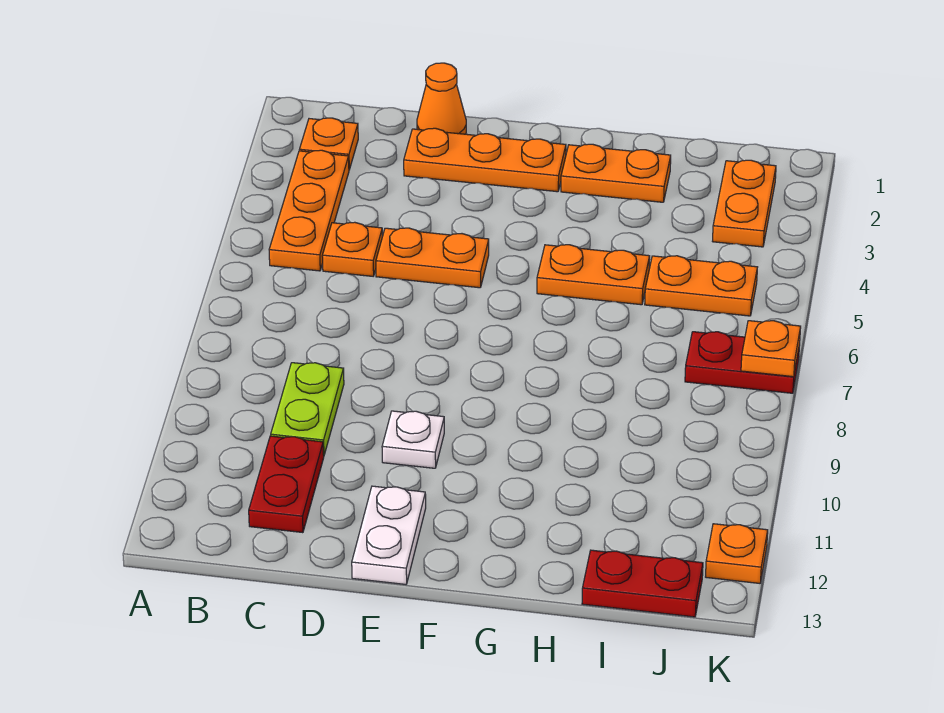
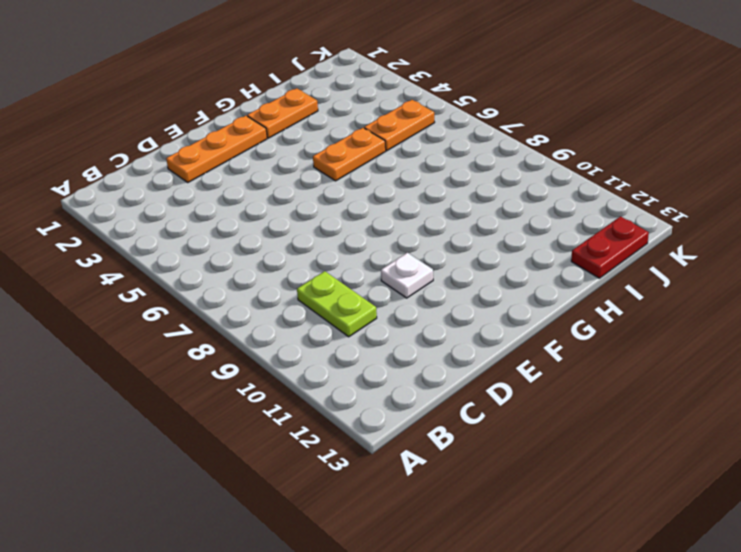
none -> orange 1x1 plate [299,118,358,170]
none -> orange 1x3 plate [269,150,349,271]
none -> orange 1x1 plate [322,222,382,276]

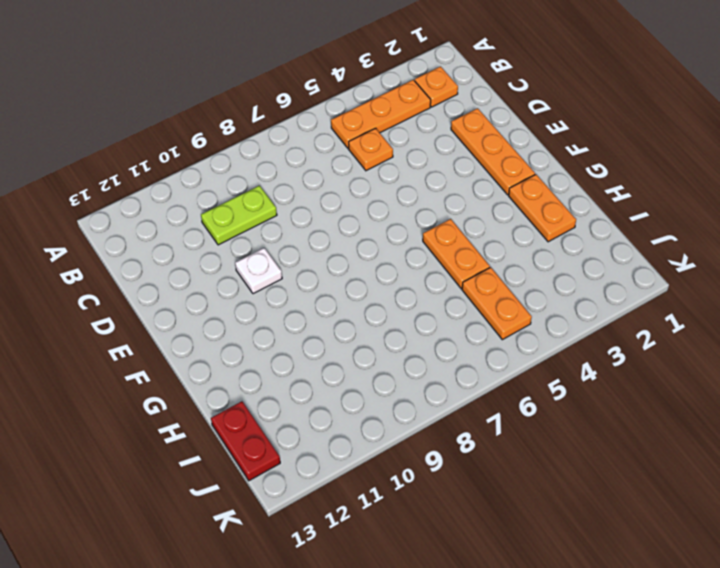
none -> red 1x2 plate [249,436,324,533]
none -> orange 1x1 cone [417,63,466,134]
none -> orange 1x2 plate [376,228,489,288]

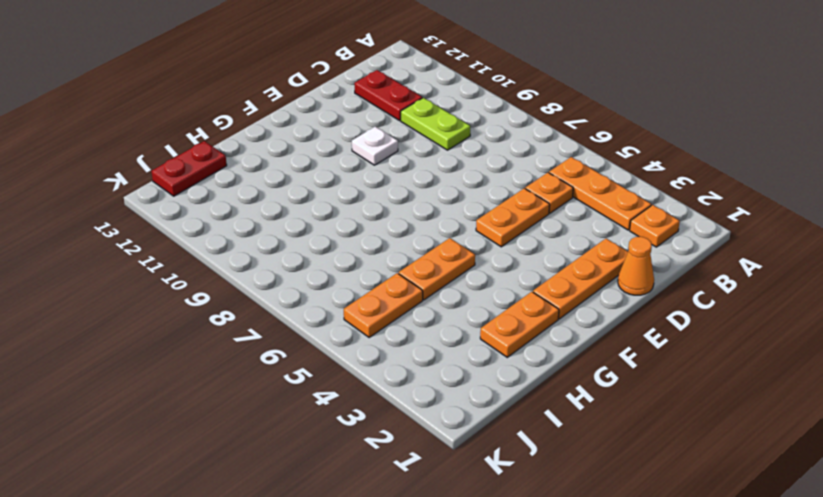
none -> white 1x2 plate [352,486,426,584]
none -> orange 1x2 plate [713,160,776,247]
none -> red 1x2 plate [685,332,800,393]

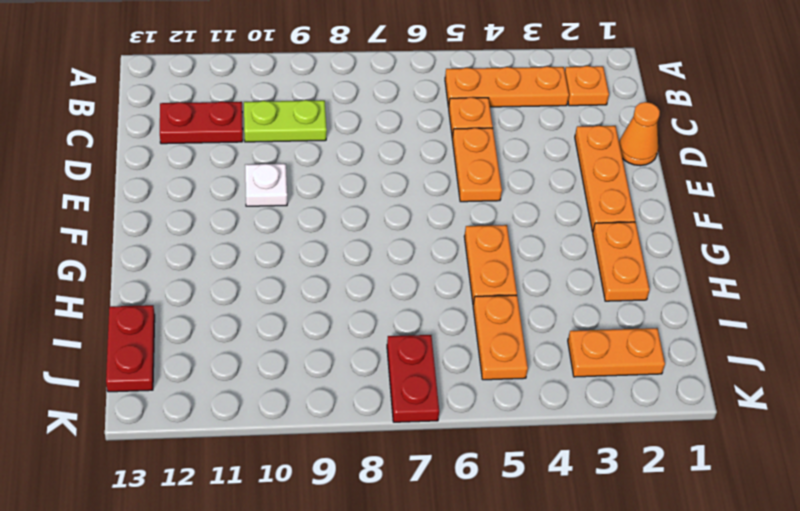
none -> white 1x2 plate [352,486,426,584]
none -> orange 1x1 plate [706,524,768,583]
none -> orange 1x1 plate [741,321,801,377]

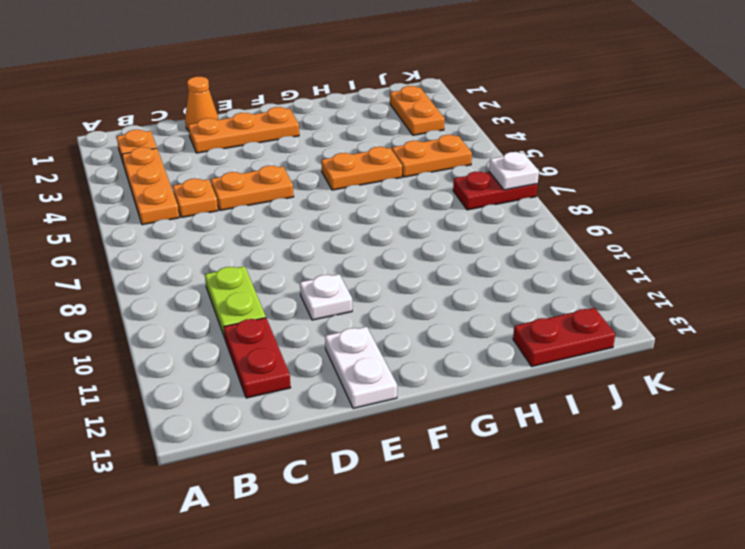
white 1x1 plate [489,152,539,190] -> orange 1x1 plate [741,321,801,377]
none -> orange 1x2 plate [561,144,671,202]
none -> orange 1x1 plate [706,524,768,583]

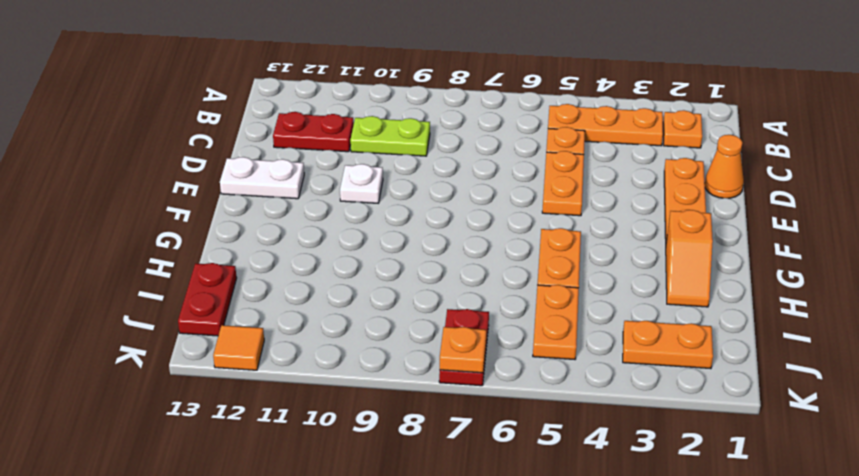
orange 1x2 slope [666,210,713,307] -> orange 1x2 plate [561,144,671,202]
orange 1x1 tile [213,325,264,370] -> orange 1x1 plate [706,524,768,583]

